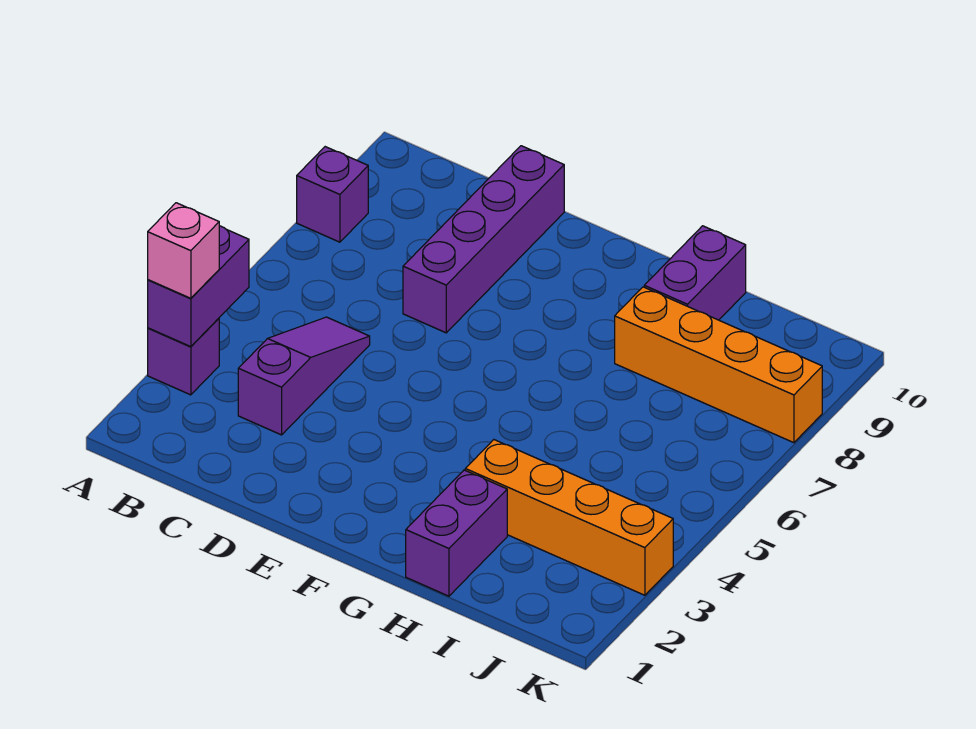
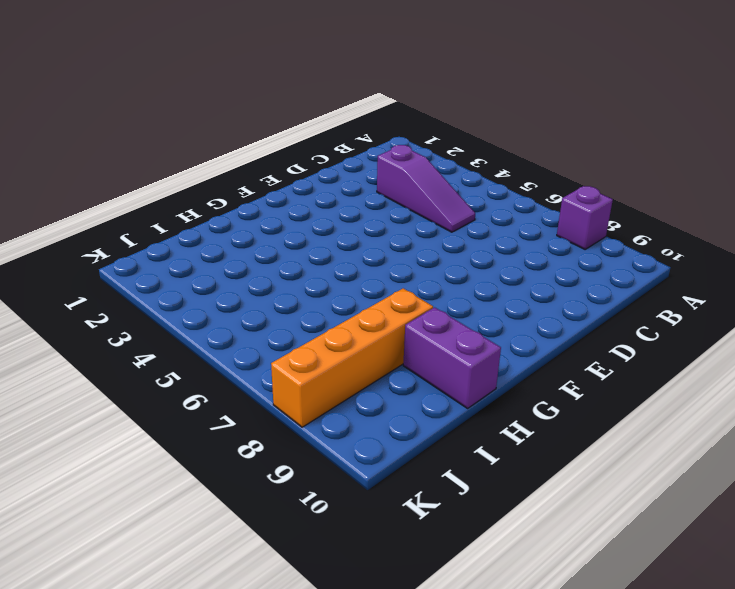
none -> purple 1x1 brick [148,318,219,395]
none -> purple 1x4 brick [403,146,564,333]

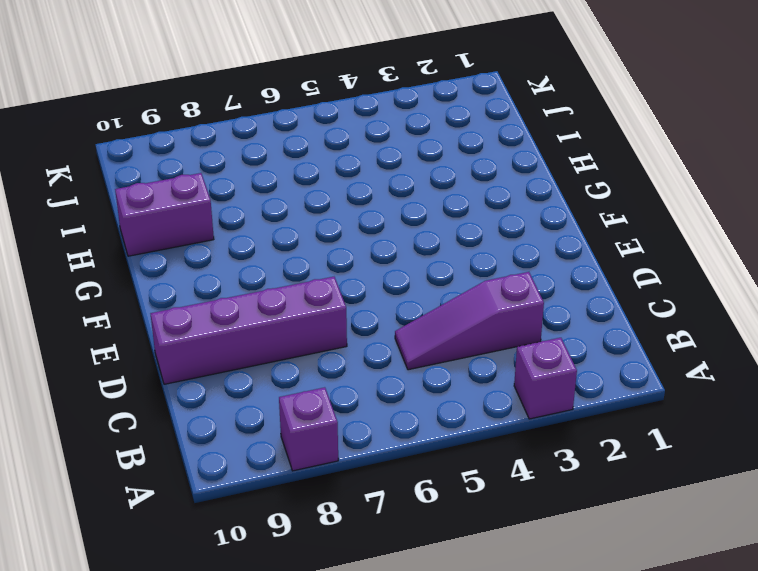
none -> purple 1x2 brick [406,470,507,596]
none -> orange 1x4 brick [465,440,673,595]

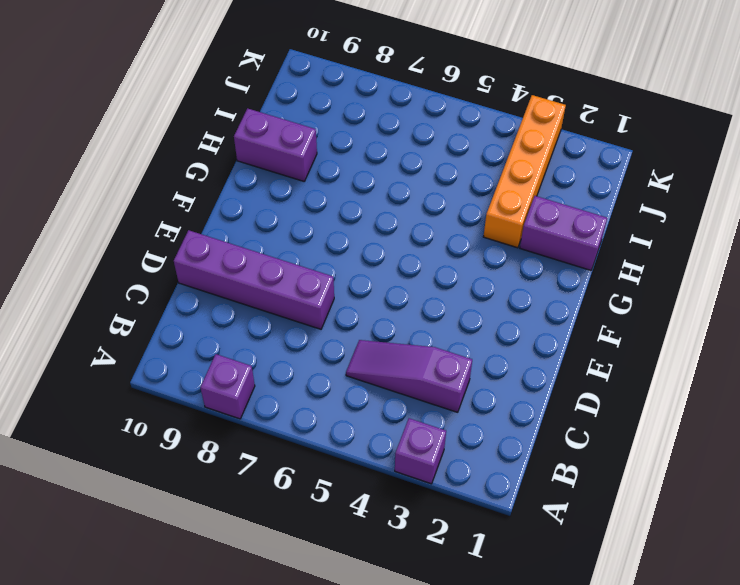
none -> orange 1x4 brick [615,287,822,443]
none -> purple 1x2 brick [148,226,249,347]

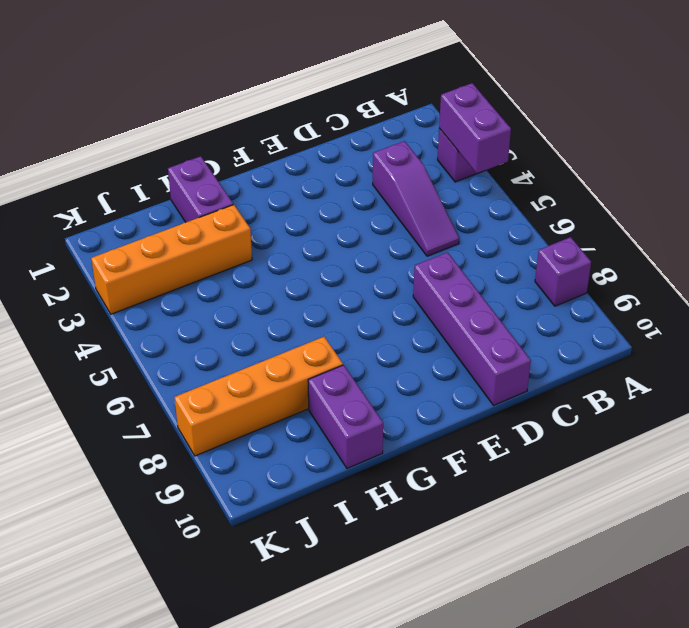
none -> pink 1x1 brick [148,203,219,298]

